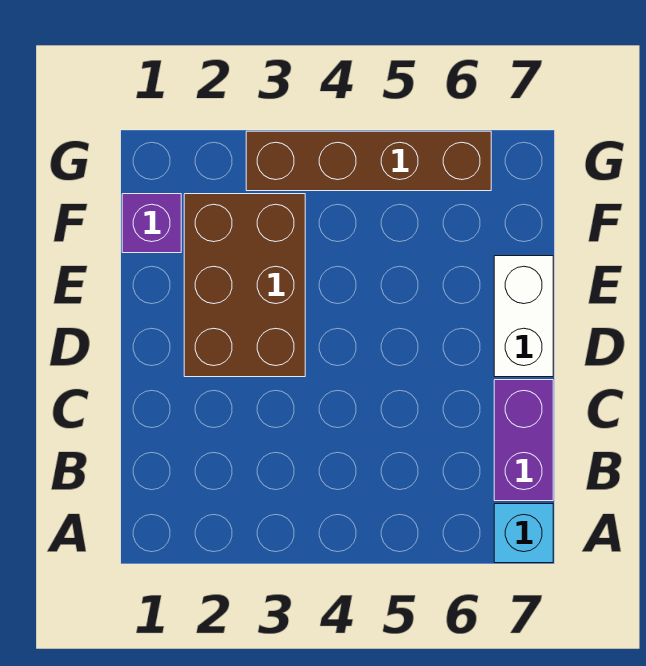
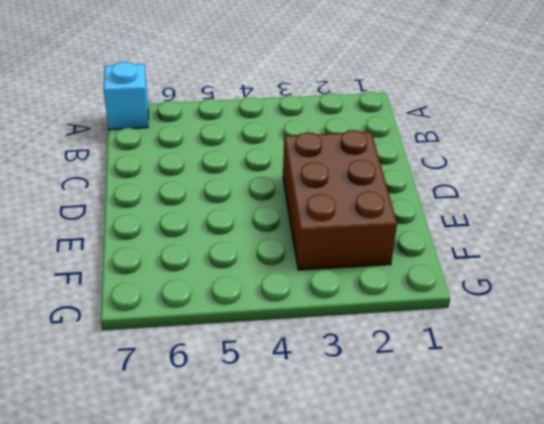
none -> purple 1x2 brick [494,380,553,501]
none -> white 1x2 brick [494,256,553,377]

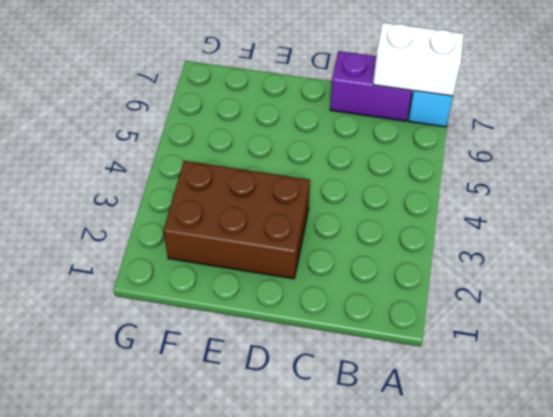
white 1x2 brick [373,22,464,96] -> white 1x2 brick moved to [494,256,553,377]
none -> purple 1x1 brick [122,194,181,253]
none -> brown 1x4 brick [246,131,491,191]

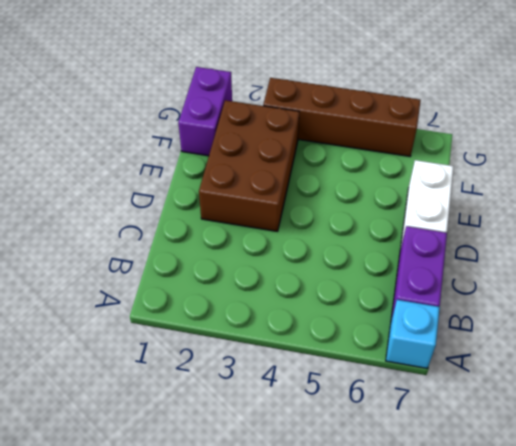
purple 1x2 brick [178,67,232,156] -> purple 1x1 brick [122,194,181,253]

